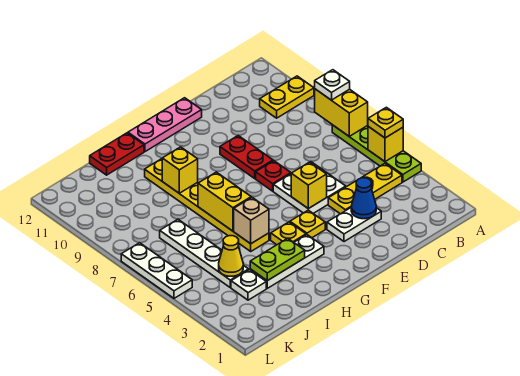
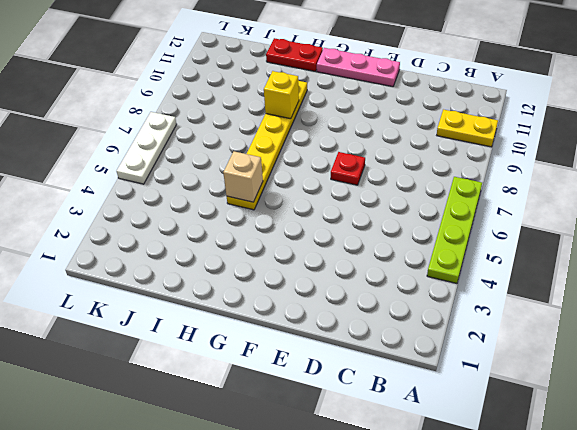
none -> yellow 1x3 plate [328,164,402,214]
none -> white 1x2 plate [327,208,381,242]
none -> white 2x2 plate [273,162,346,214]

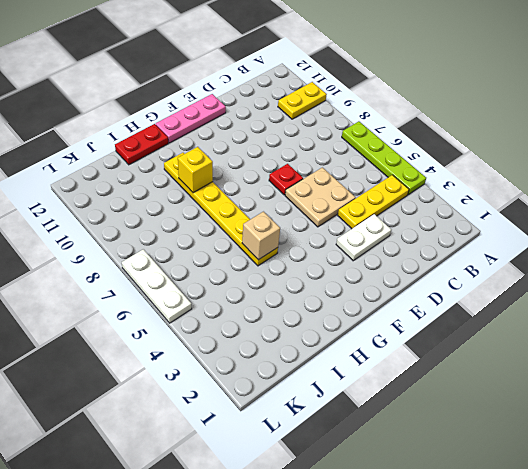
tan 2x2 plate [285,168,356,227] -> white 2x2 plate [273,162,346,214]
none -> red 1x2 plate [220,136,273,178]
none -> yellow 1x1 plate [290,210,325,238]
none -> white 1x3 plate [250,235,324,288]

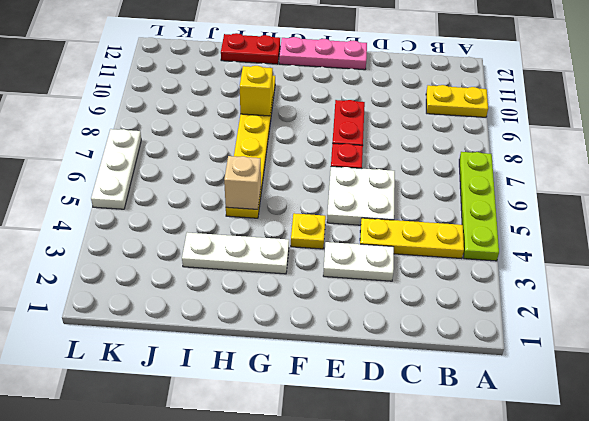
none -> yellow 1x1 plate [271,222,306,245]
none -> white 1x1 plate [231,270,266,300]
none -> white 1x4 plate [160,219,249,287]

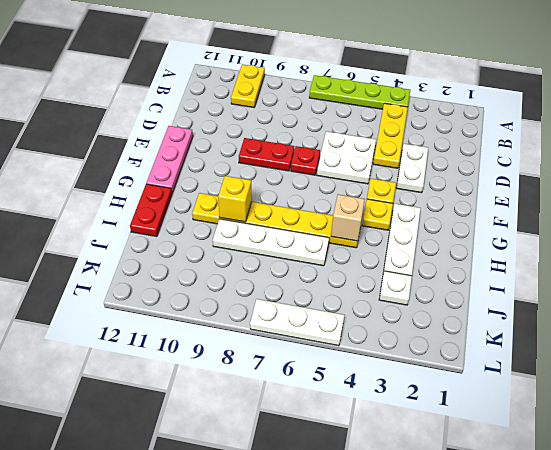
white 1x4 plate [213,219,329,266] -> white 1x4 plate moved to [160,219,249,287]
none -> yellow 1x1 brick [368,127,403,162]
none -> yellow 1x2 brick [315,89,368,136]
none -> blue 1x1 cone [351,178,376,219]

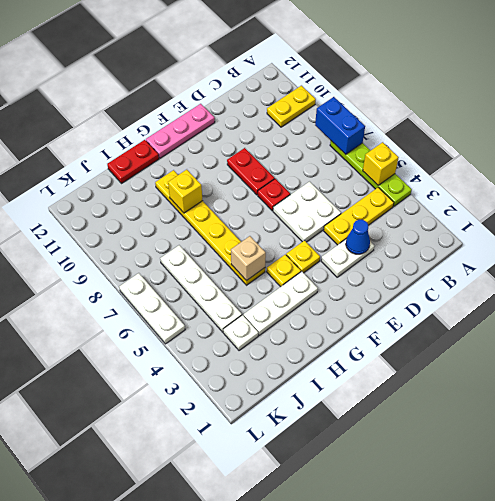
blue 1x2 brick [315,97,365,154] -> yellow 1x2 brick [315,89,368,136]
none -> yellow 1x1 brick [291,162,327,209]
none -> lime 1x2 plate [250,238,305,281]
none -> yellow 1x2 brick [198,172,251,231]

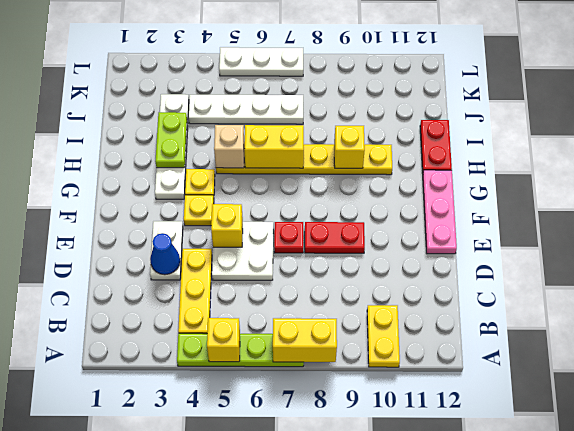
none -> yellow 1x1 cone [219,236,243,276]
none -> yellow 1x1 plate [368,107,403,138]
none -> white 1x1 plate [315,70,350,100]

